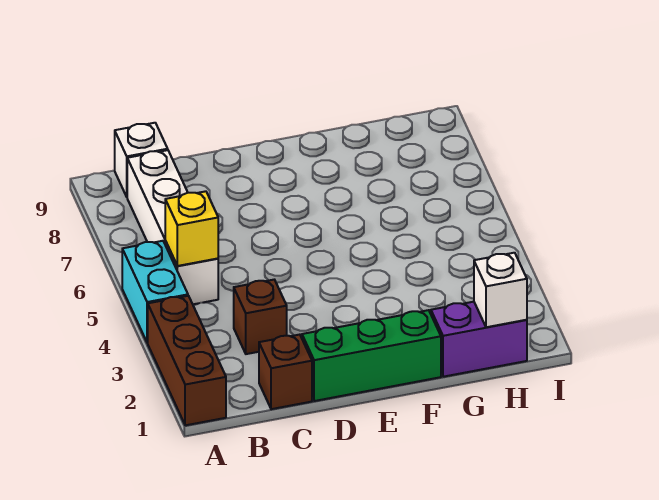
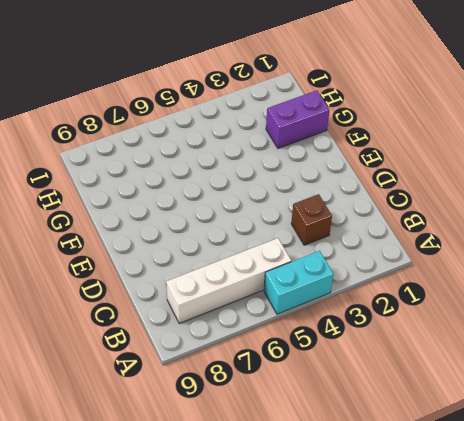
purple 1x2 brick [266,90,330,148] -> purple 1x2 brick turned to [431,302,527,377]
none -> brown 1x3 brick [148,296,226,425]
none -> white 1x1 brick [115,123,168,197]

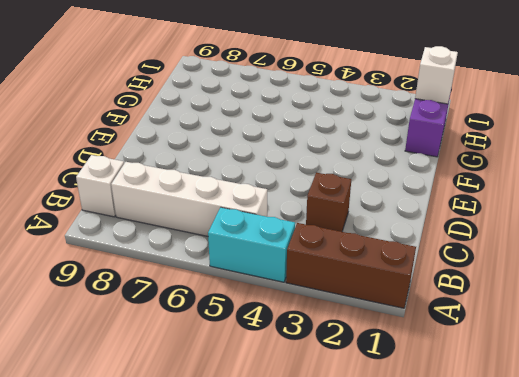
none -> brown 1x1 brick [259,335,312,409]
none -> green 1x3 brick [302,310,441,401]

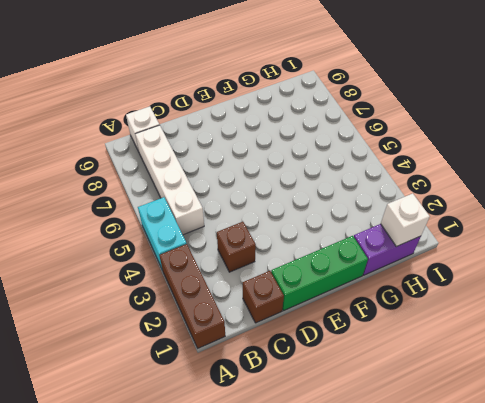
none -> yellow 1x1 brick [165,191,218,266]

